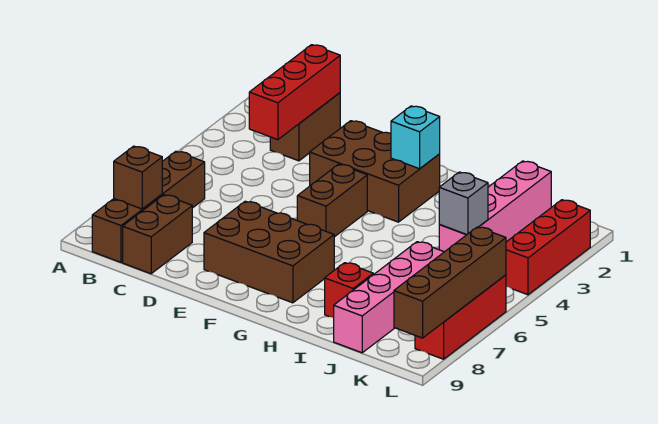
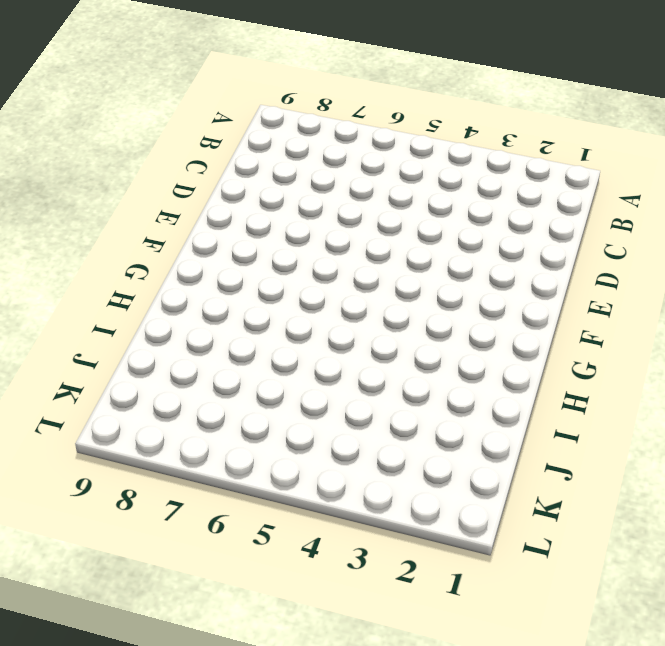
none -> brown 1x4 brick [92,151,205,262]
none -> brown 1x2 brick [270,93,340,161]
none -> brown 1x2 brick [123,195,192,274]

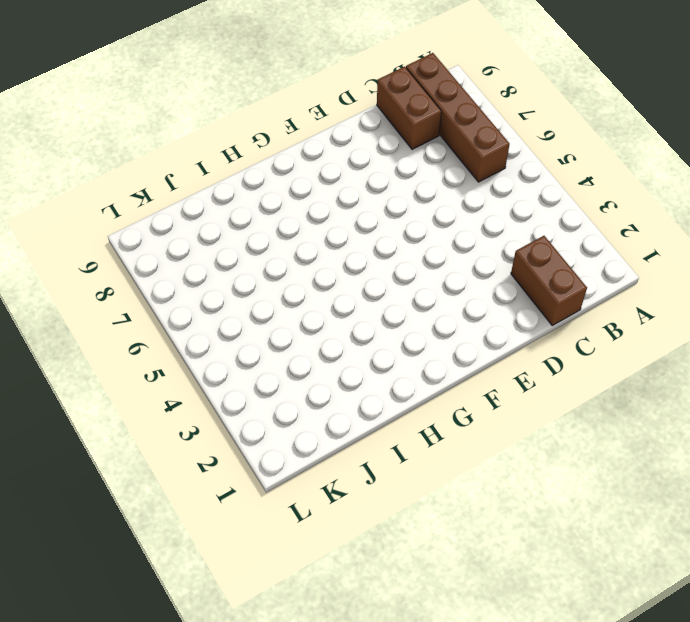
none -> brown 2x3 brick [310,121,440,222]
none -> brown 2x3 brick [204,201,334,303]
none -> brown 1x2 brick [297,164,367,237]

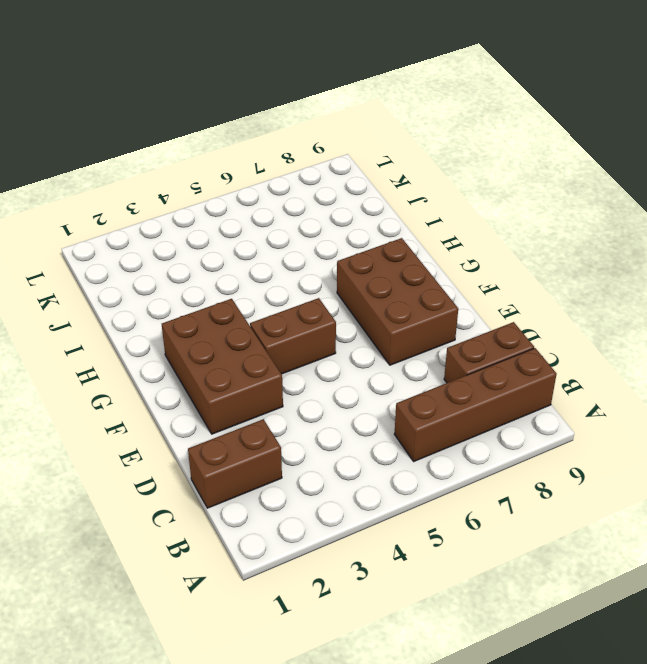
none -> red 1x1 brick [325,263,373,317]
none -> pink 1x4 brick [439,161,551,252]
none -> pink 1x4 brick [334,242,444,353]

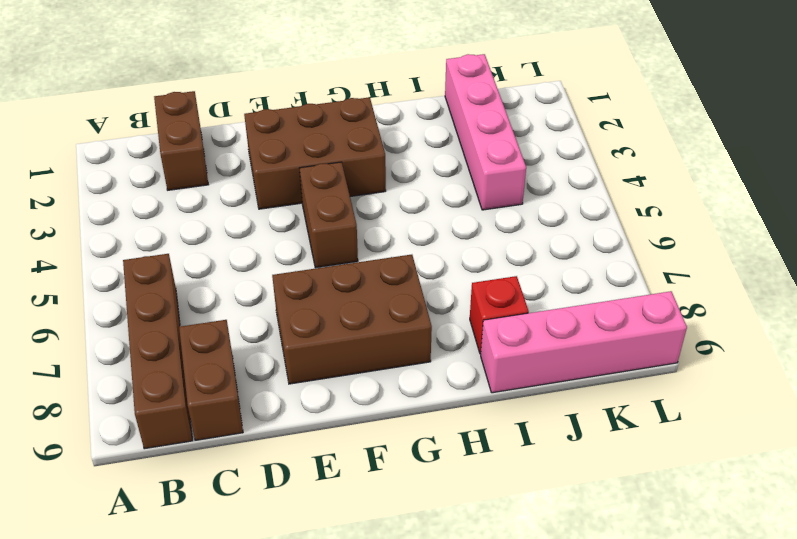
pink 1x4 brick [481,291,687,393] -> pink 1x4 brick turned to [334,242,444,353]
none -> red 1x3 brick [506,200,590,295]
none -> red 1x3 brick [415,275,506,359]
none -> brown 1x1 brick [114,146,162,209]

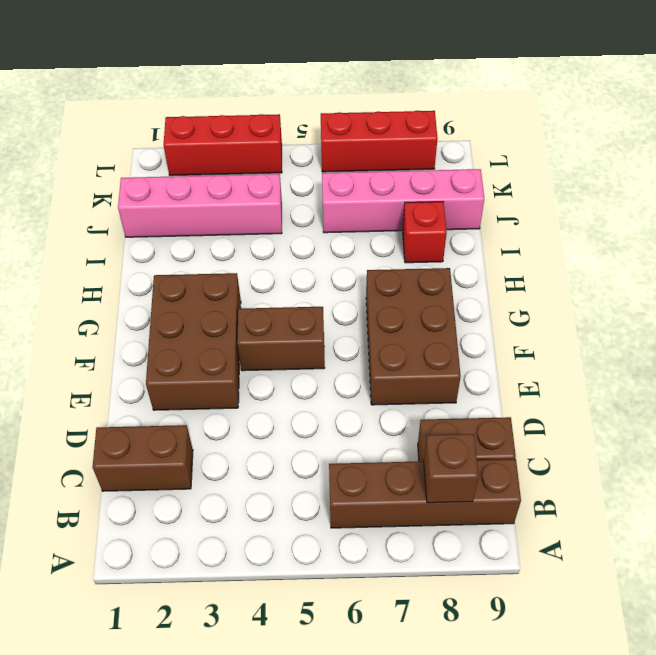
none -> red 1x3 brick [249,45,340,140]
none -> cyan 1x1 brick [391,106,440,169]
none -> grey 1x1 brick [439,172,488,235]

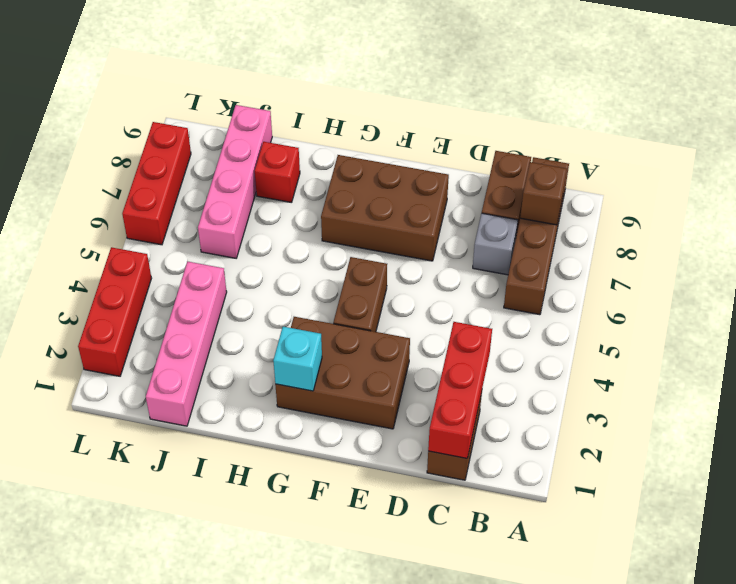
grey 1x1 brick [473,213,518,275] -> grey 1x1 brick moved to [439,172,488,235]
none -> brown 1x4 brick [394,227,506,338]

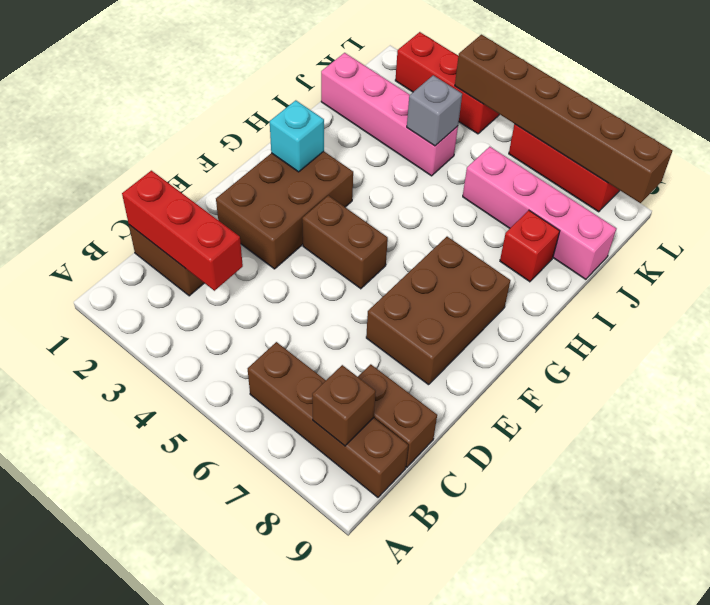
brown 1x6 brick [455,35,672,203] -> brown 1x4 brick [394,227,506,338]

